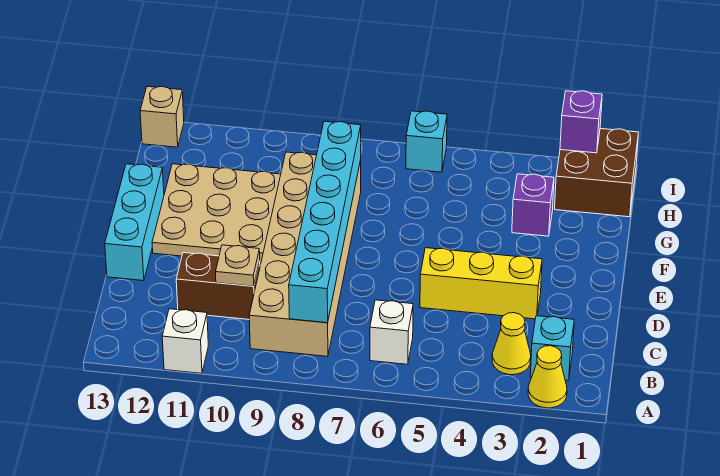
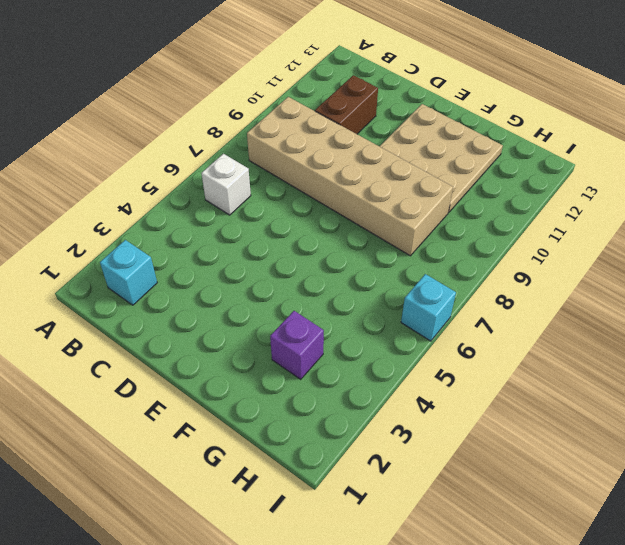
none -> yellow 1x1 cone [528,346,567,408]
none -> white 1x1 brick [162,309,208,373]
none -> yellow 1x1 cone [492,313,531,375]

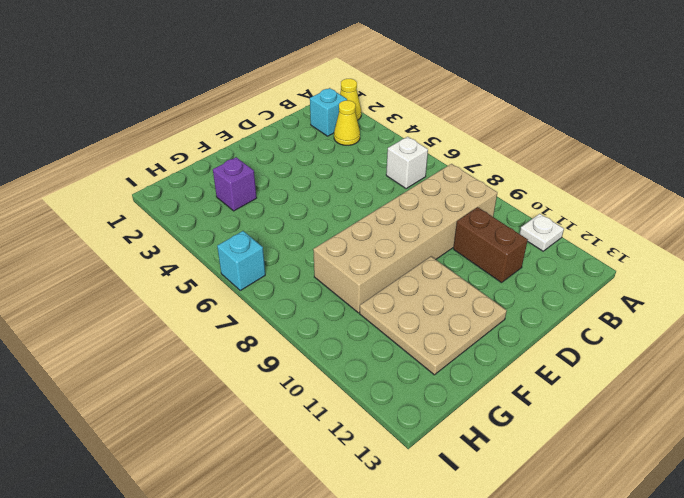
white 1x1 plate [520,214,564,251] -> white 1x1 brick [162,309,208,373]
none -> yellow 1x3 brick [420,248,542,319]
none -> cyan 1x3 brick [105,164,164,281]
none -> brown 2x2 brick [555,129,639,217]

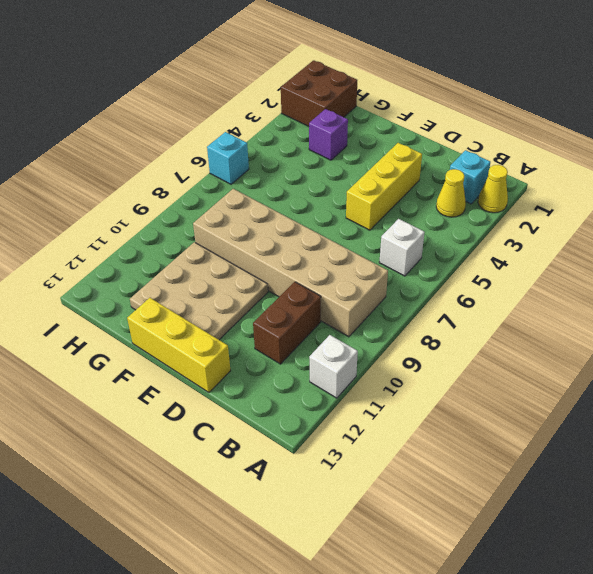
yellow 1x3 brick [127,298,231,392] -> cyan 1x3 brick [105,164,164,281]
none -> tan 1x1 brick [140,86,184,147]
none -> cyan 1x6 brick [289,121,361,323]
none -> tan 1x1 plate [216,245,260,286]

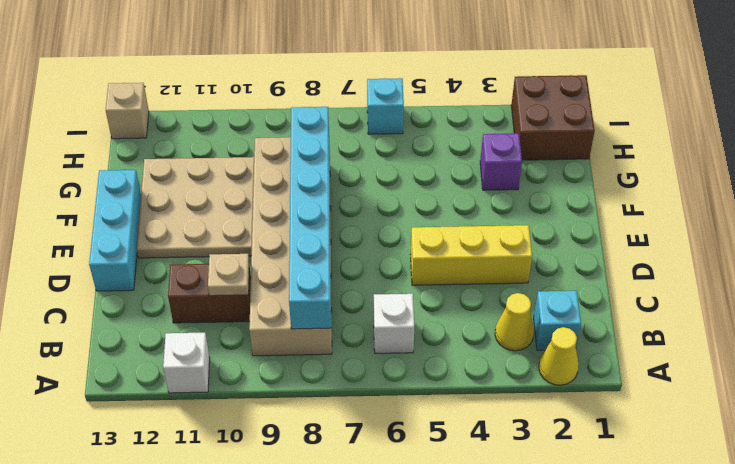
none -> purple 1x1 brick [560,91,602,153]

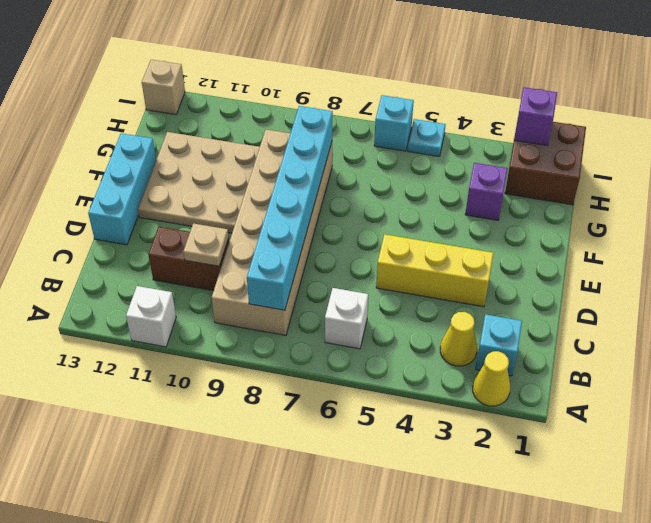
cyan 1x1 plate [408,119,446,156] -> none

